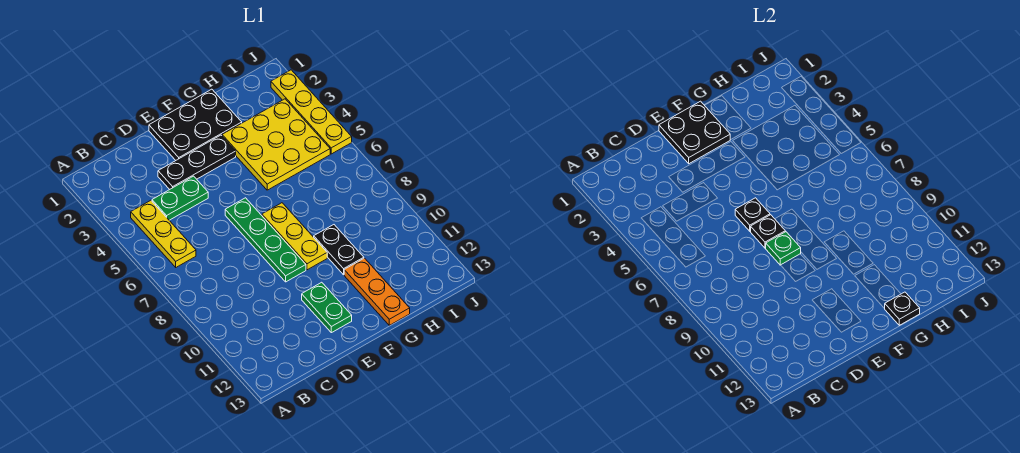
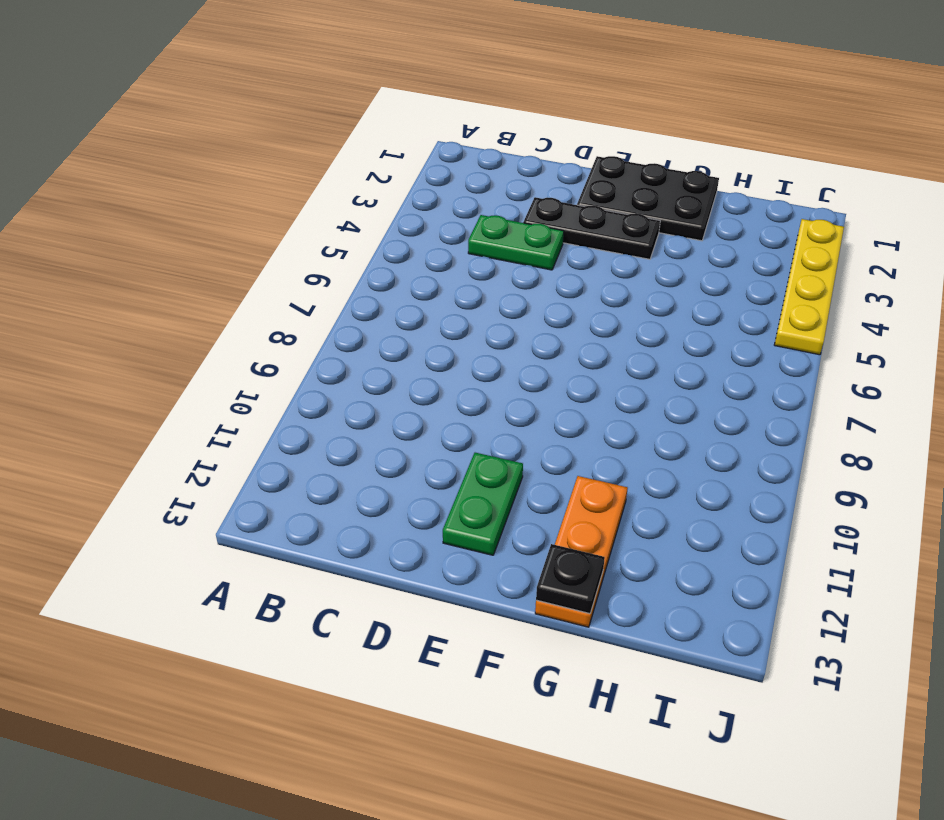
none -> yellow 1x3 plate [131,200,196,267]
none -> green 1x4 plate [225,198,306,282]
none -> yellow 1x3 plate [262,203,327,270]

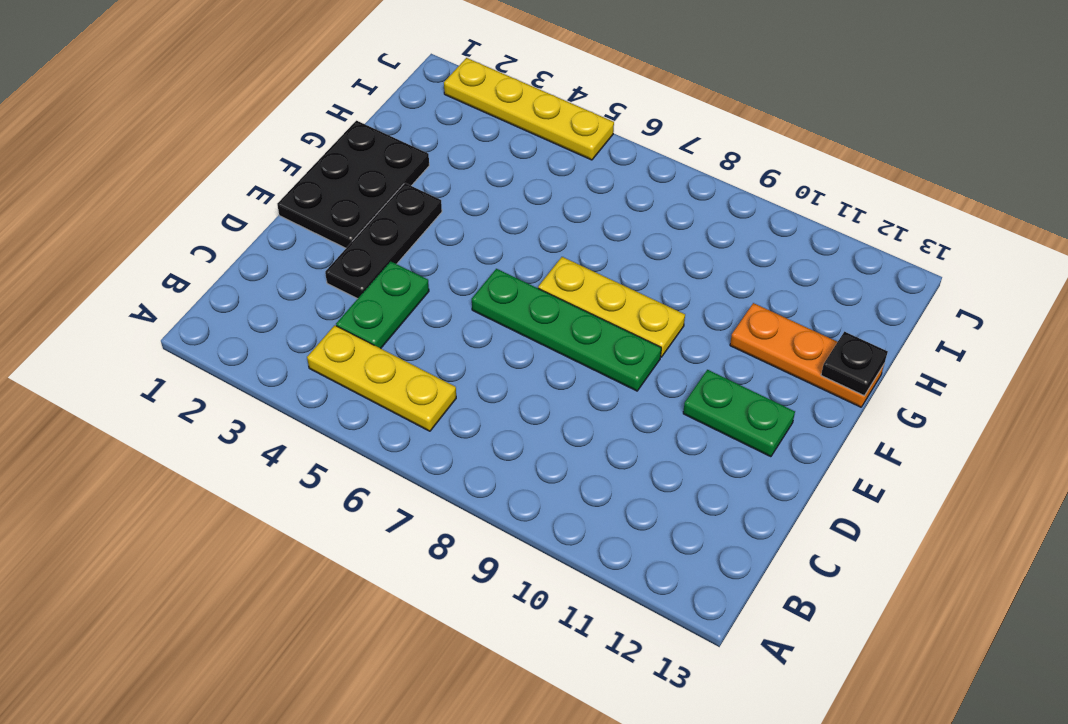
none -> yellow 3x3 plate [222,99,330,190]
none -> black 1x2 plate [314,225,364,275]
none -> black 2x2 plate [659,101,730,164]

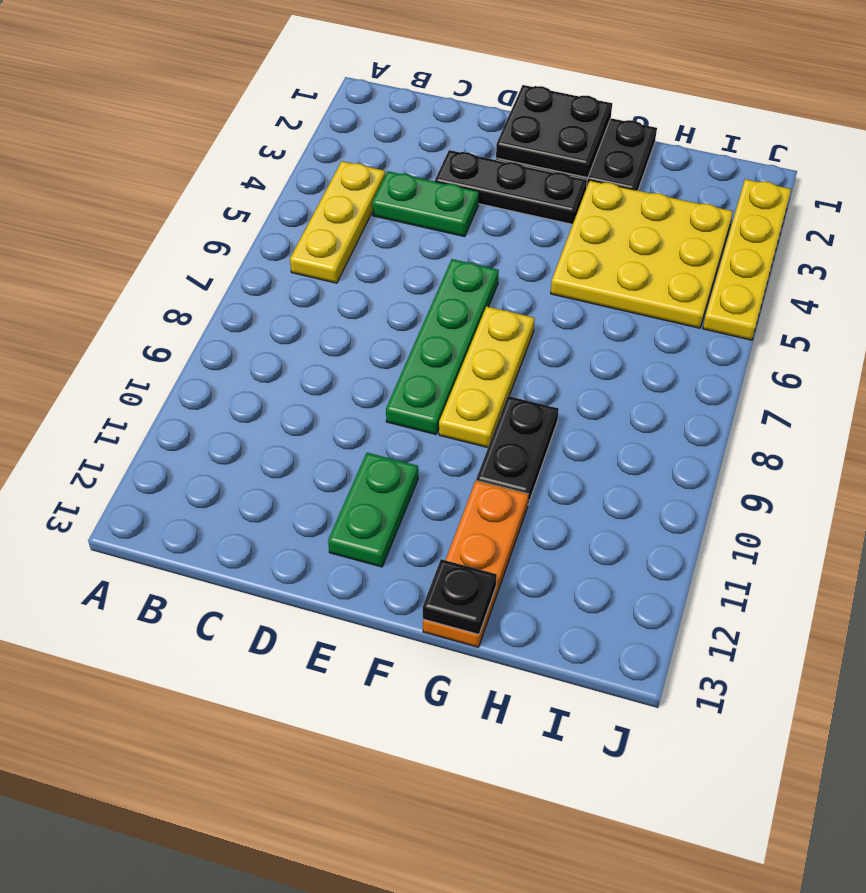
none -> black 1x1 plate [735,198,770,231]
none -> black 1x1 plate [751,215,785,248]
none -> green 1x1 plate [766,232,801,265]

